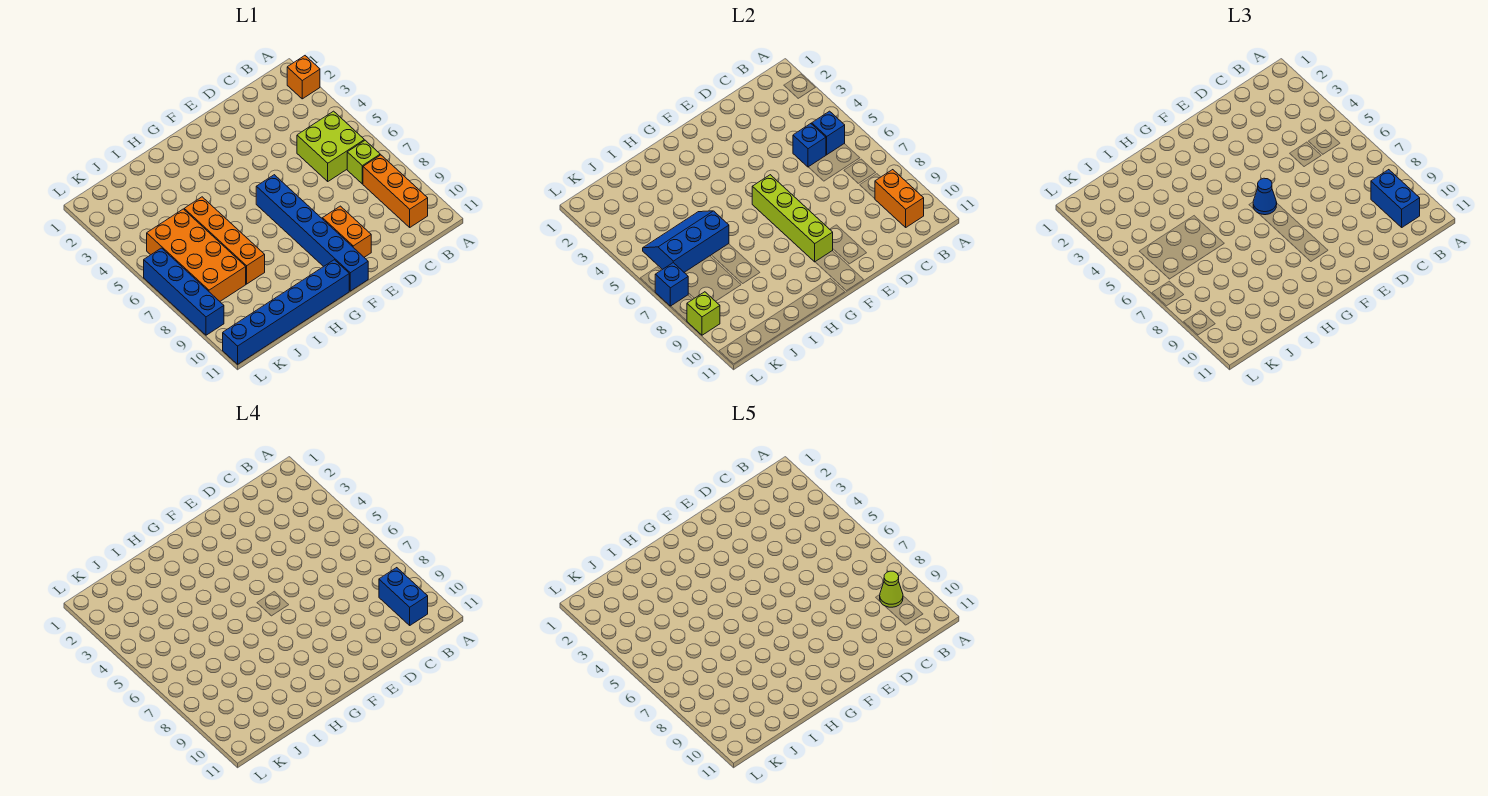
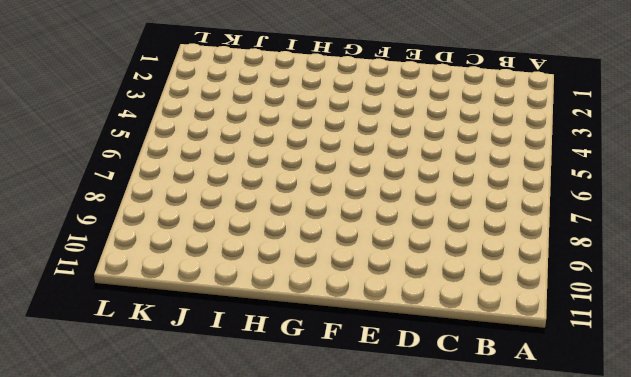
none -> orange 1x1 brick [287,56,320,99]
none -> lime 2x2 brick [297,111,364,181]
none -> lime 1x1 brick [347,140,380,184]

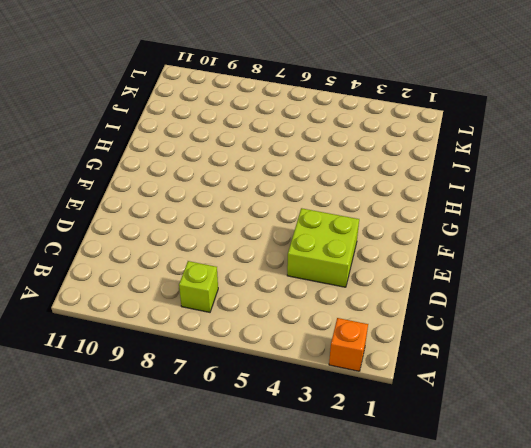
lime 2x2 brick [287,208,359,287] -> lime 2x2 brick moved to [297,111,364,181]
none -> orange 1x3 brick [363,155,428,227]
none -> orange 1x2 brick [323,206,371,257]
none -> blue 1x6 brick [256,175,368,291]

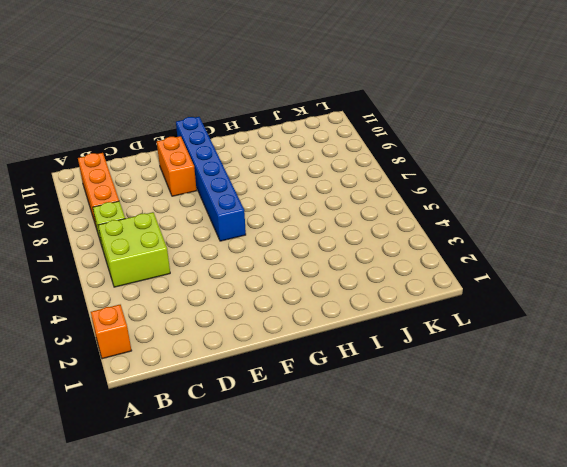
none -> blue 1x6 brick [223,260,349,364]
none -> orange 1x4 brick [184,197,265,284]
none -> orange 2x4 brick [147,209,246,301]

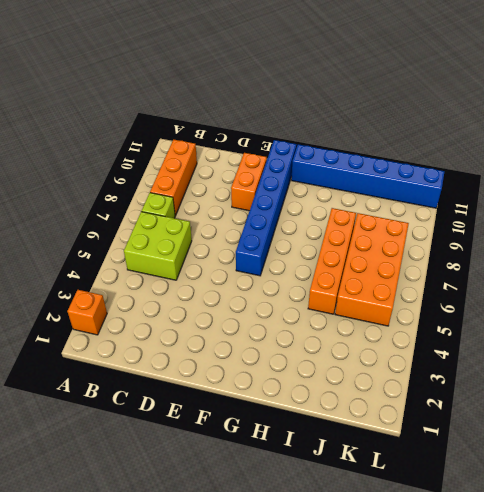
none -> blue 1x4 brick [144,248,224,335]
none -> blue 1x1 brick [812,111,845,155]
none -> orange 1x2 brick [875,170,924,227]

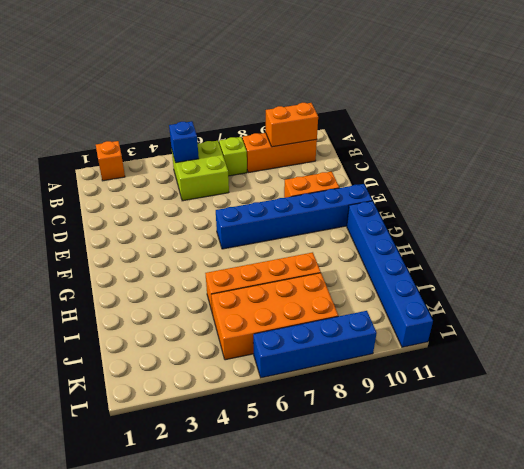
none -> blue 1x1 brick [793,124,826,167]
none -> lime 1x4 brick [752,175,833,262]
none -> blue 2x3 slope [643,211,729,272]

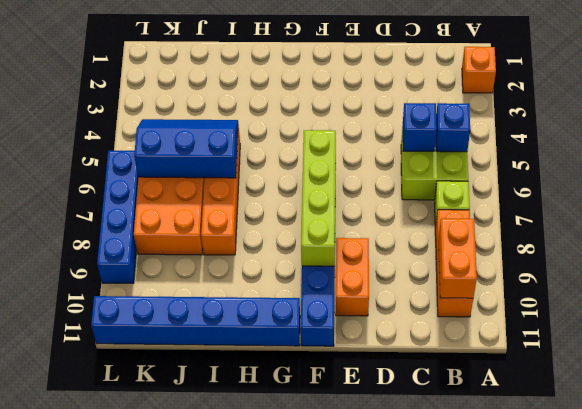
none -> blue 1x1 brick [655,263,688,306]
none -> lime 1x1 brick [687,292,720,335]
none -> blue 1x2 brick [1371,170,1420,227]

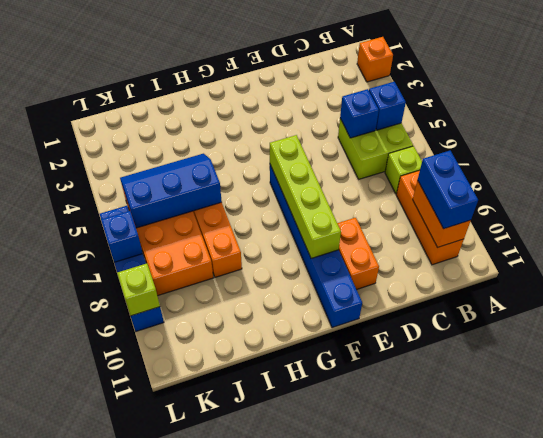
none -> blue 1x6 brick [223,260,349,364]
none -> blue 1x1 cone [1253,178,1277,215]
none -> blue 1x2 brick [379,568,428,625]

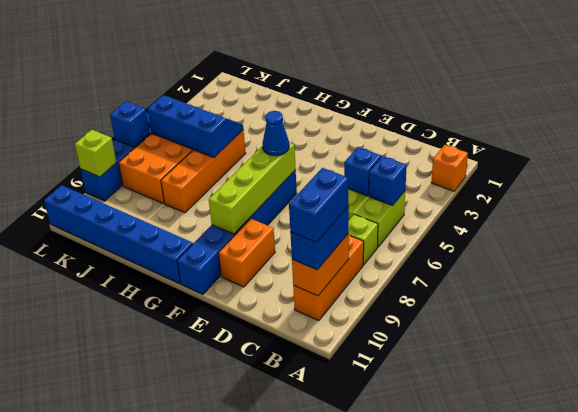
none -> lime 1x1 cone [880,571,903,607]

